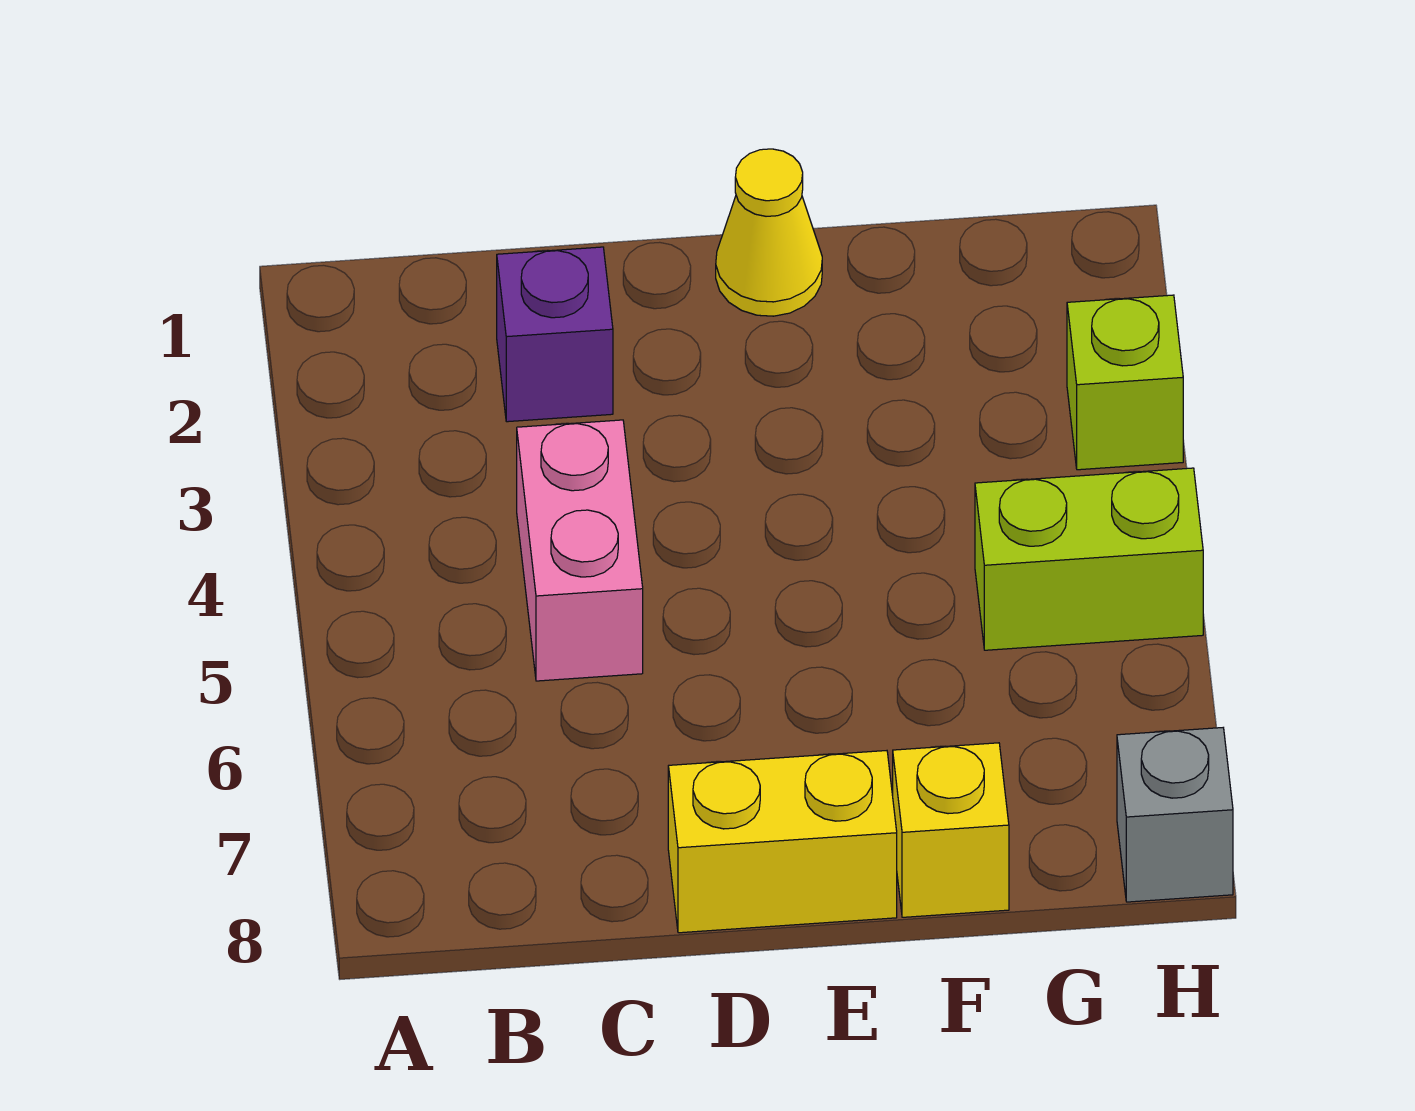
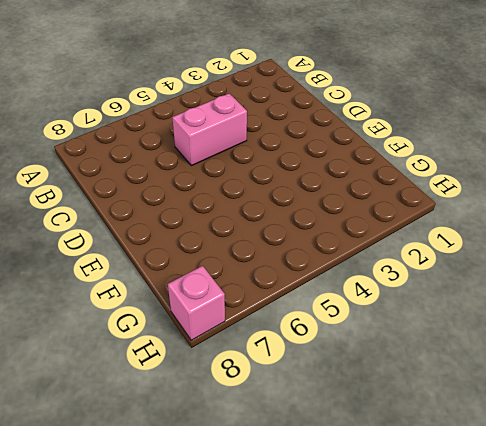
pink 1x1 brick [168,266,225,340] -> grey 1x1 brick [1117,728,1233,902]
none -> purple 1x1 brick [497,247,613,422]
none -> yellow 1x2 brick [668,751,897,933]

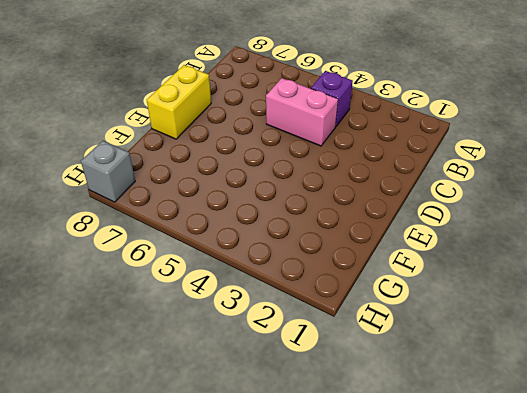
purple 1x1 brick [311,71,353,127] -> purple 1x1 brick moved to [497,247,613,422]
none -> yellow 1x1 cone [716,149,822,316]
none -> yellow 1x1 brick [893,743,1009,917]

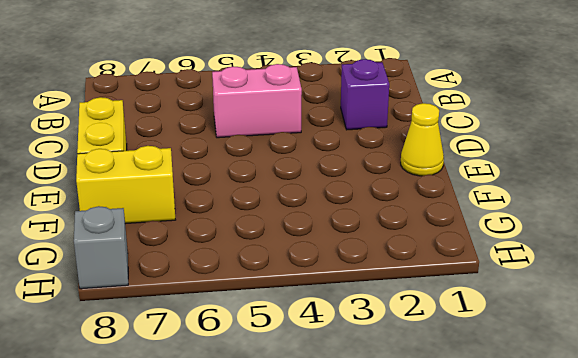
yellow 1x2 brick [76,146,175,224] -> yellow 1x1 brick [893,743,1009,917]
none -> lime 1x2 brick [975,468,1203,650]
none -> lime 1x1 brick [1067,295,1183,470]

